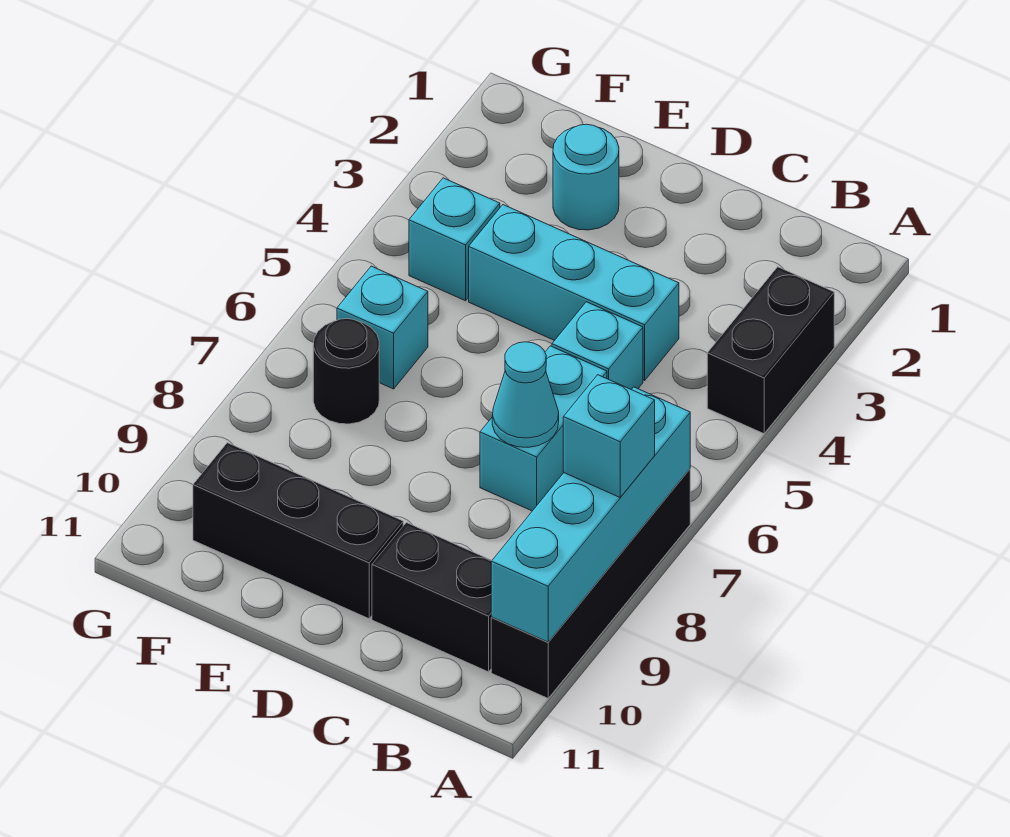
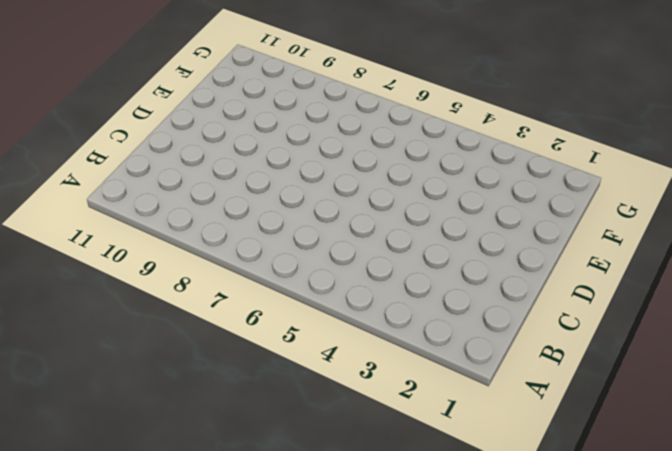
none -> black 1x2 brick [707,267,834,434]
none -> black 1x4 brick [491,469,690,698]
none -> black 1x2 brick [372,523,492,672]

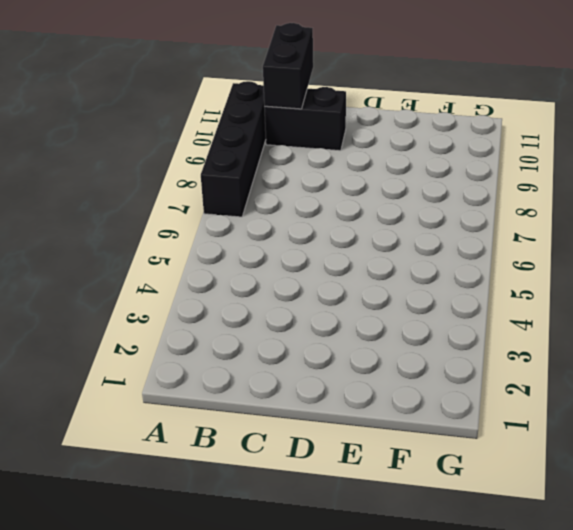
black 1x2 brick [263,23,313,109] -> black 1x2 brick moved to [707,267,834,434]
none -> cyan 1x3 brick [469,205,679,380]
none -> cyan 1x1 brick [552,302,643,389]
none -> cyan 1x2 brick [480,346,607,511]

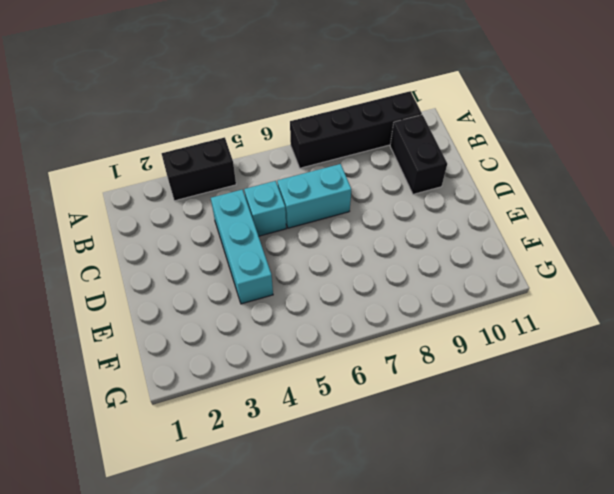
none -> black 1x3 brick [193,443,403,619]
none -> cyan 1x1 round brick [553,124,619,230]
none -> cyan 1x1 brick [409,178,500,301]

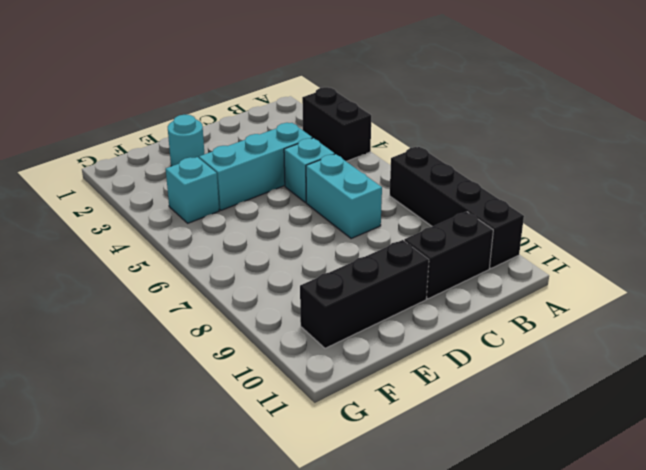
none -> cyan 1x1 brick [337,266,428,389]
none -> black 1x1 round brick [313,318,379,424]
none -> cyan 1x4 brick [491,387,690,642]

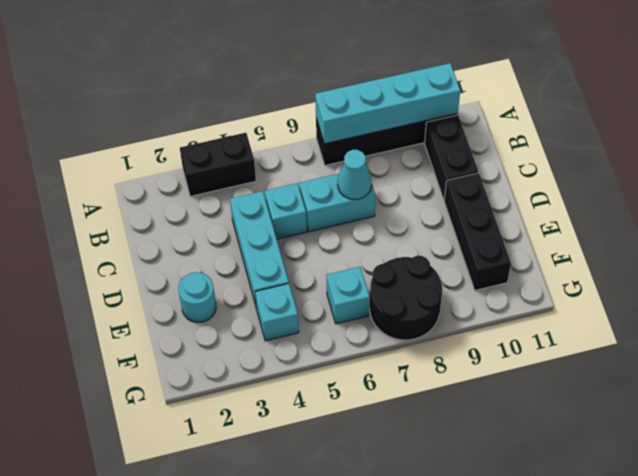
black 2x2 round brick [370,256,442,340] -> black 1x1 round brick [313,318,379,424]
none -> cyan 1x1 brick [563,375,655,497]

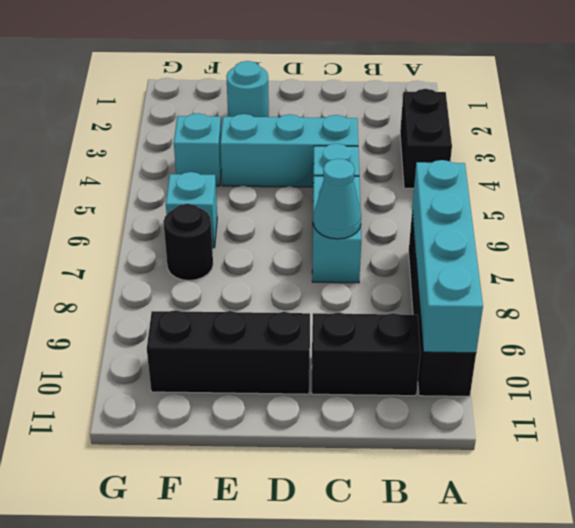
none -> cyan 1x1 brick [563,375,655,497]

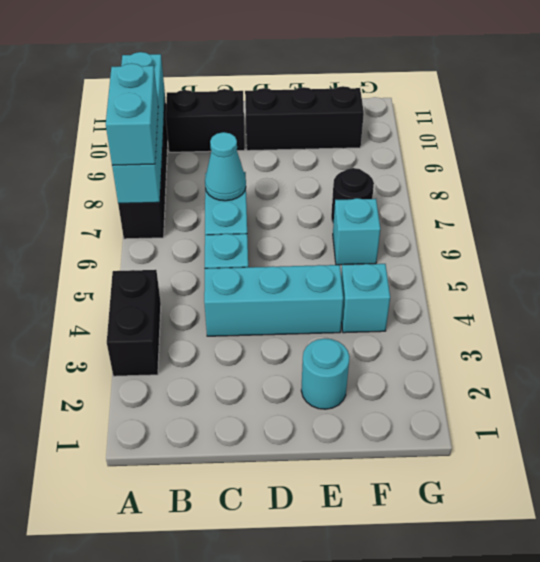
cyan 1x2 brick [106,63,158,165] -> cyan 1x1 brick [563,375,655,497]

